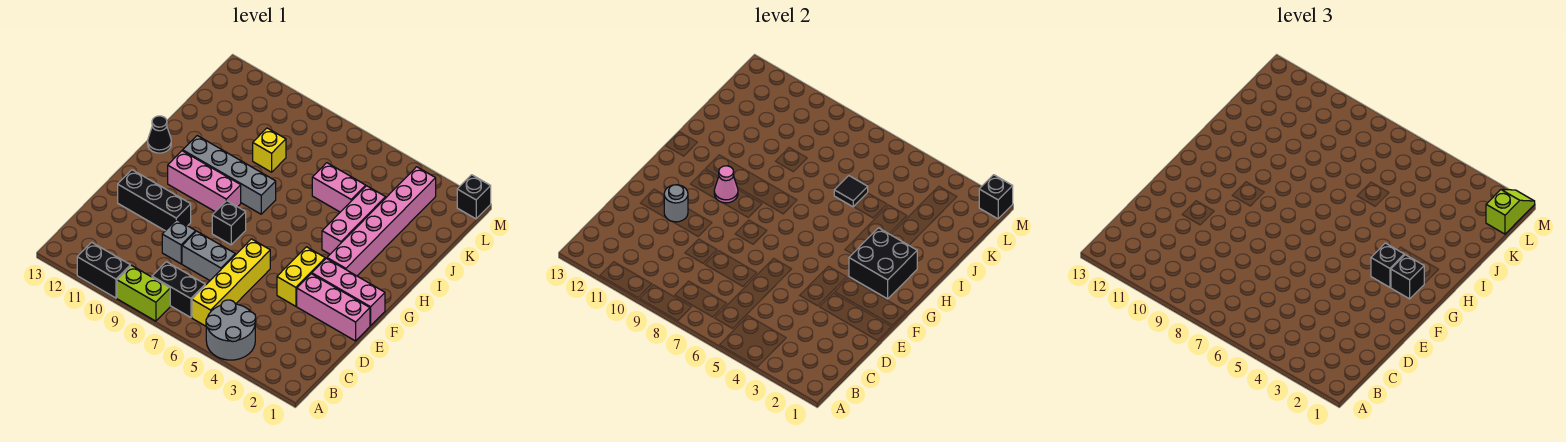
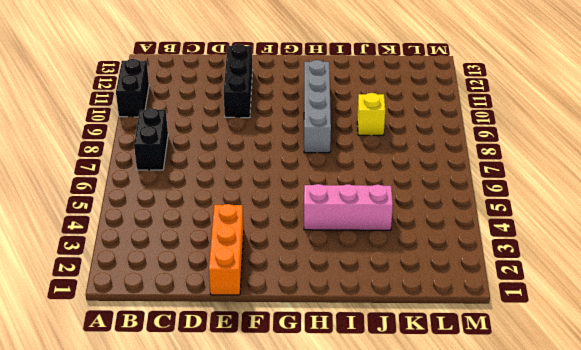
orange 1x3 brick [209,204,244,295] -> pink 1x3 brick [297,274,370,341]
none -> grey 2x2 round brick [206,300,256,360]
none -> lime 1x2 brick [117,265,170,321]
none -> yellow 1x4 brick [192,239,270,326]

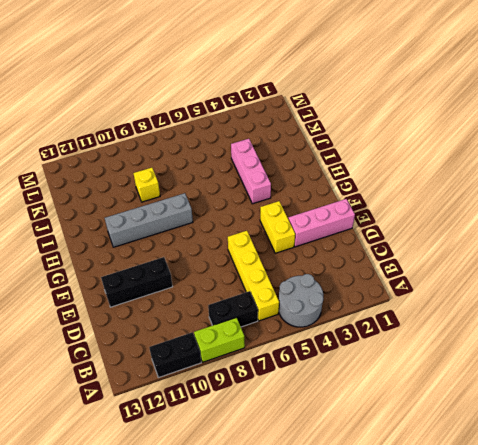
none -> grey 1x2 brick [182,231,235,280]
none -> grey 1x1 brick [162,220,196,264]
none -> pink 1x3 brick [312,258,385,326]

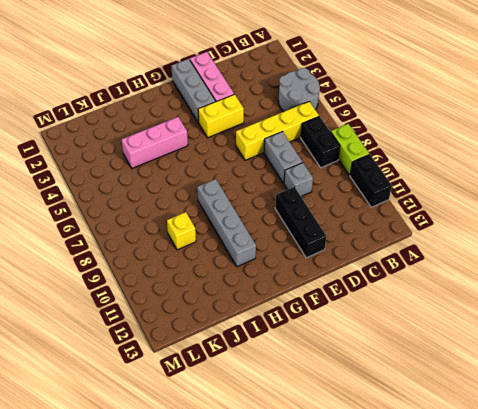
grey 1x3 brick [171,59,216,123] -> pink 1x3 brick [312,258,385,326]
none -> black 1x1 brick [212,201,246,245]
none -> pink 1x6 brick [327,167,436,276]
none -> pink 1x3 brick [168,151,241,212]

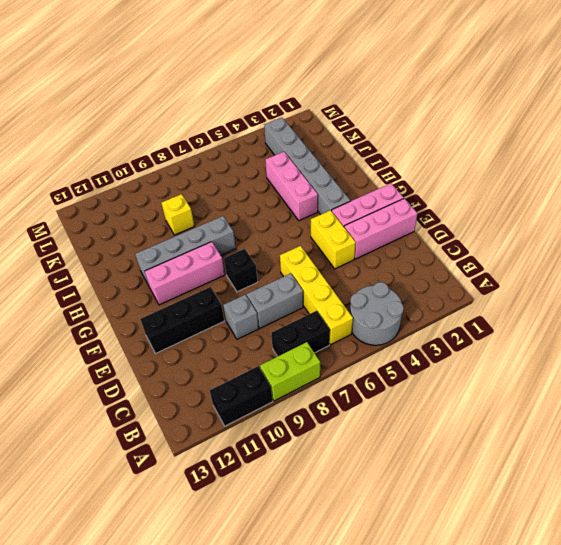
grey 1x6 brick [264,118,350,215] -> pink 1x6 brick [327,167,436,276]
none -> black 1x1 cone [148,116,171,153]
none -> pink 1x2 brick [312,163,366,212]
none -> black 1x1 brick [457,175,491,219]

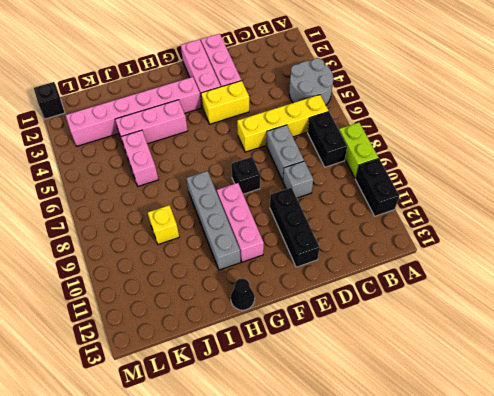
none -> grey 1x1 round brick [664,185,688,222]
none -> black 2x2 brick [849,228,917,299]
none -> pink 1x1 cone [714,166,738,203]

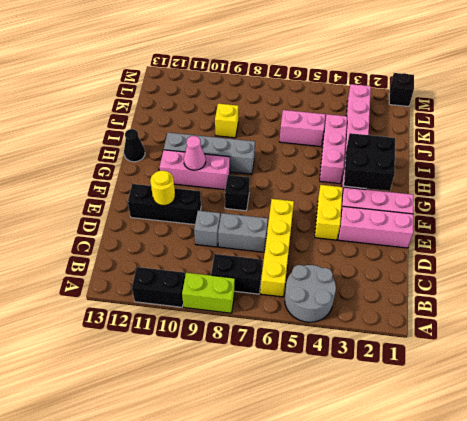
yellow 1x1 round brick [150,171,175,206] -> grey 1x1 round brick [664,185,688,222]
none -> black 1x1 tile [834,176,868,207]
none -> black 1x1 brick [979,175,1013,219]
none -> black 1x1 brick [1391,255,1424,299]

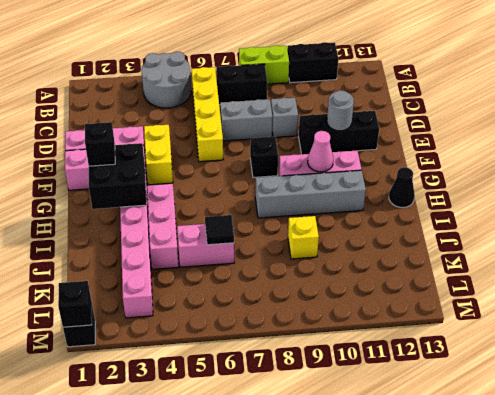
none -> black 1x1 brick [1371,243,1404,287]
none -> lime 1x2 slope [1486,189,1535,234]

